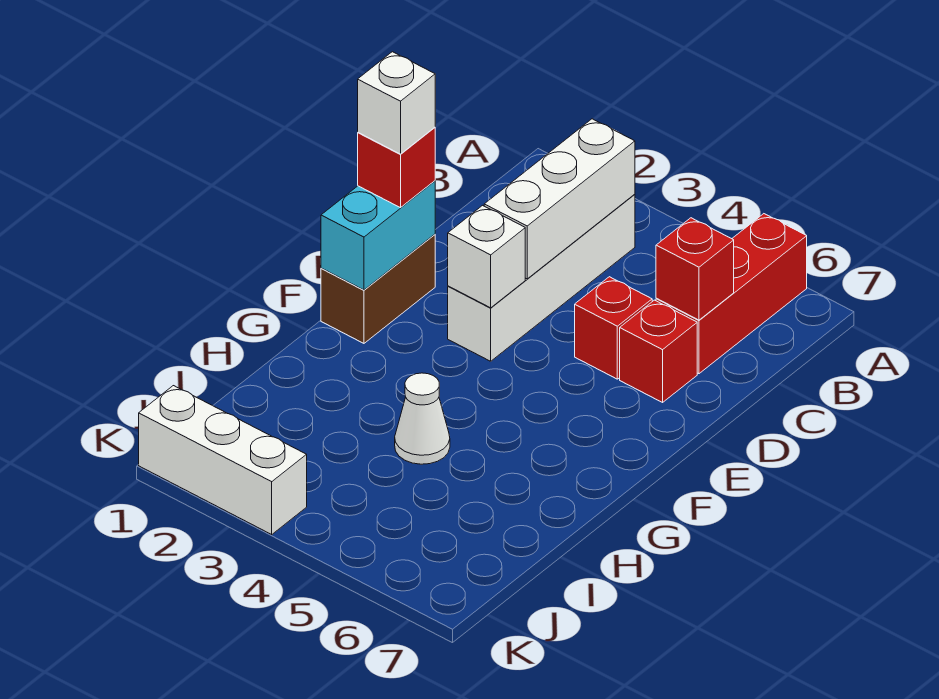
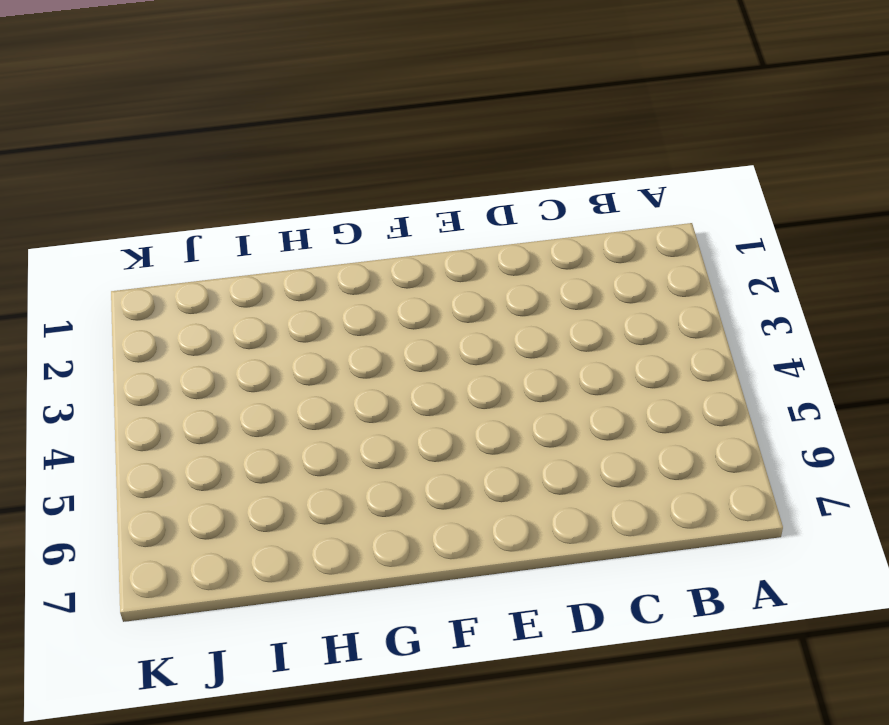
none -> red 1x3 brick [656,214,807,374]
none -> white 1x4 brick [448,194,635,361]
none -> red 1x1 brick [575,277,652,379]

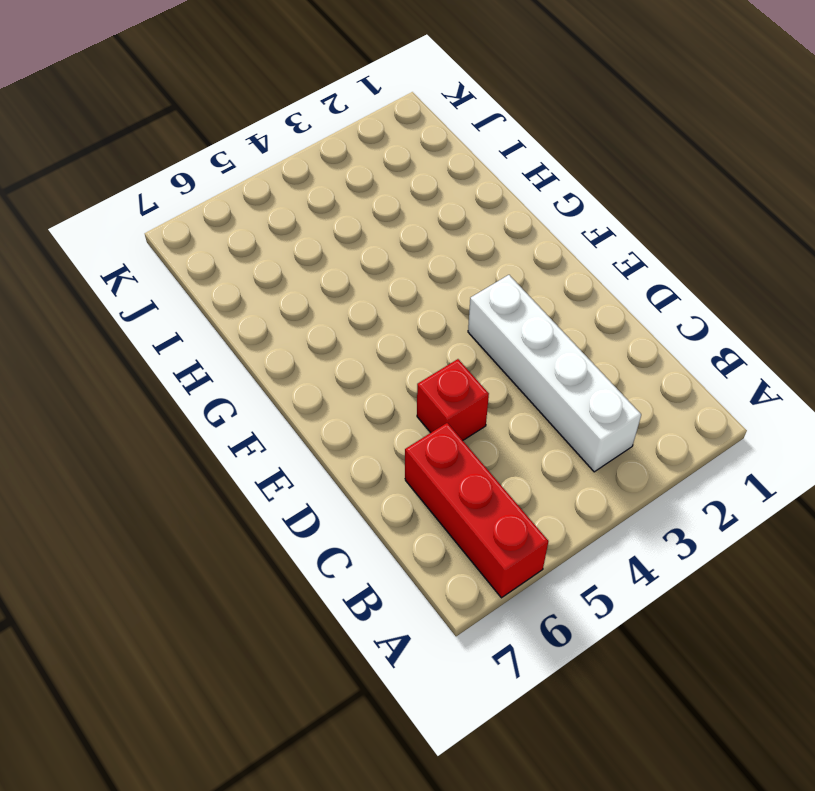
none -> red 1x1 brick [620,300,697,402]
none -> brown 1x2 brick [321,234,435,343]
none -> white 1x1 cone [395,373,450,464]

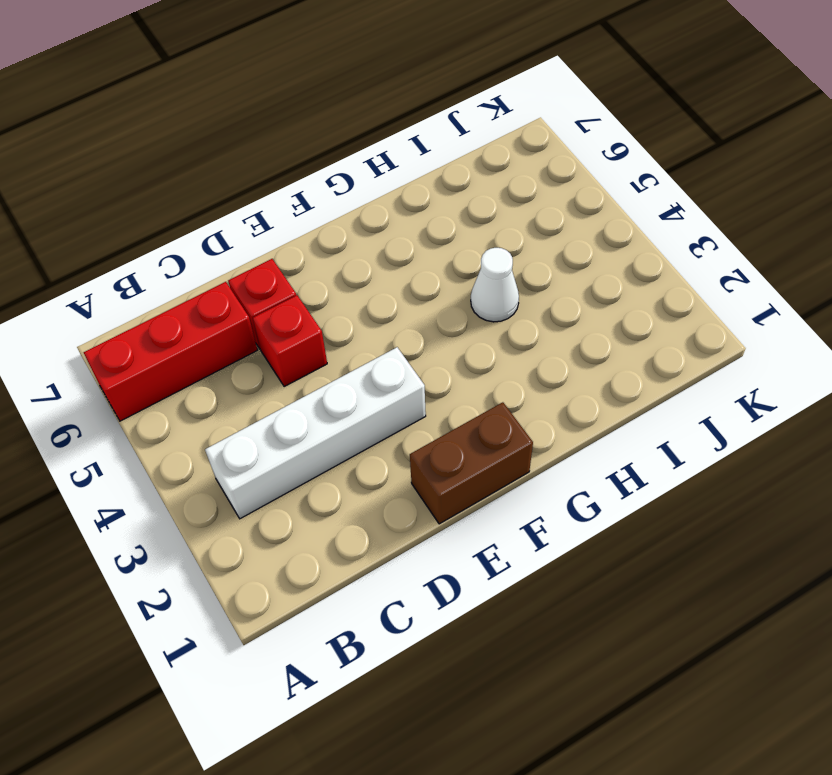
none -> white 1x3 brick [139,386,307,534]
none -> white 1x3 brick [484,119,635,279]
none -> red 1x1 brick [656,218,734,320]

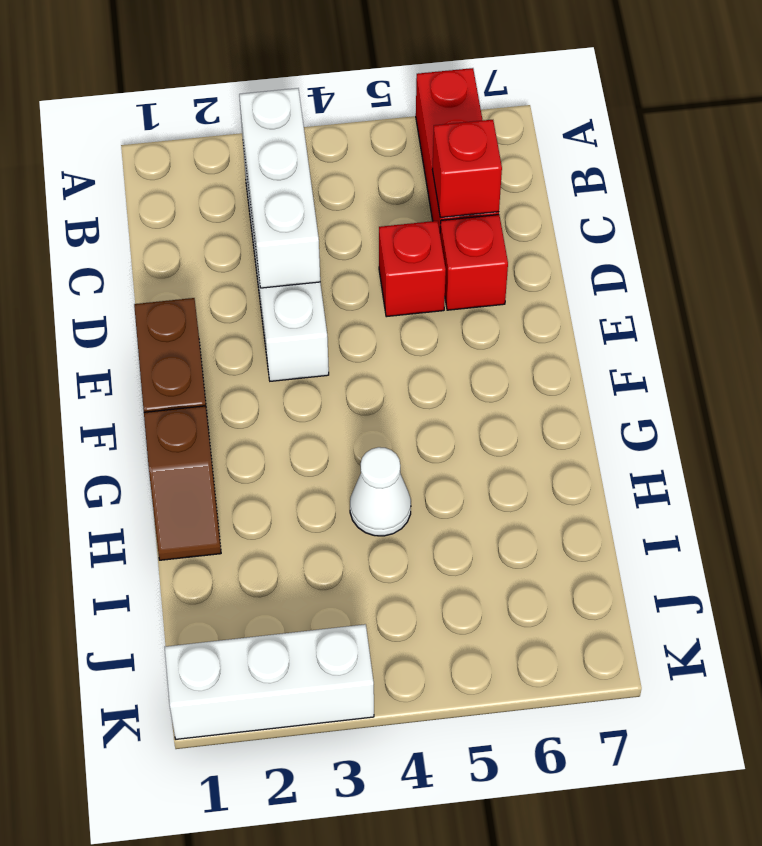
brown 1x2 slope [144,406,221,560] -> none
none -> cyan 1x2 brick [321,181,435,290]
none -> white 1x1 brick [448,205,525,308]
none -> red 1x1 brick [358,127,435,208]

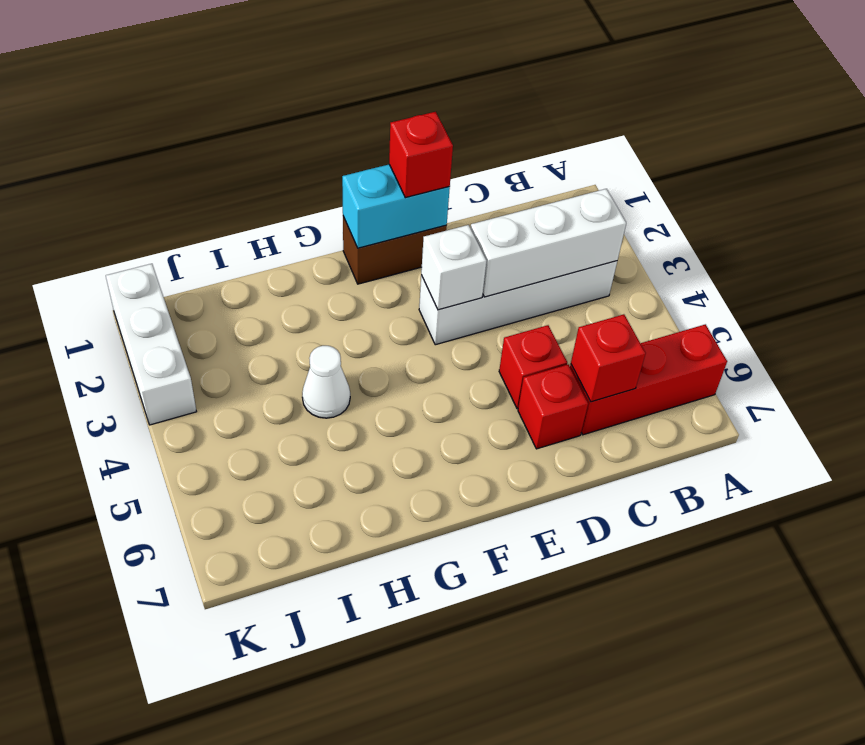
none -> white 1x1 brick [358,52,435,154]

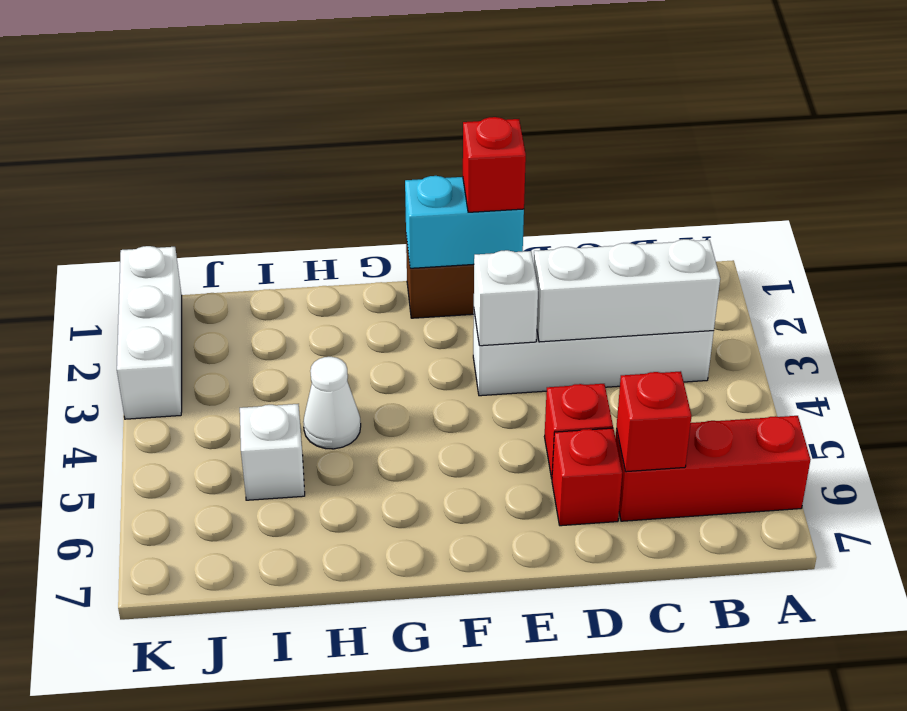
white 1x1 brick [240,404,305,500] -> white 1x1 brick moved to [358,52,435,154]

